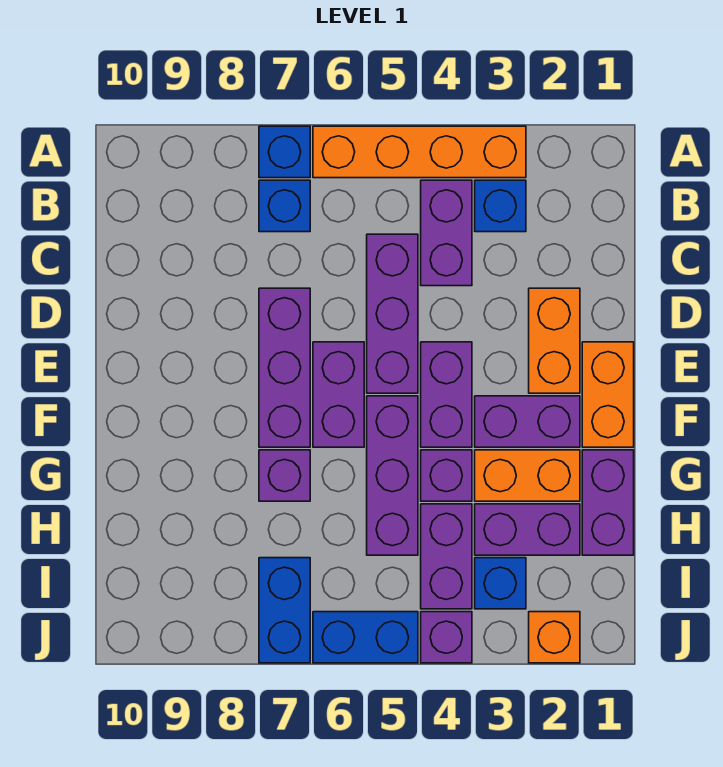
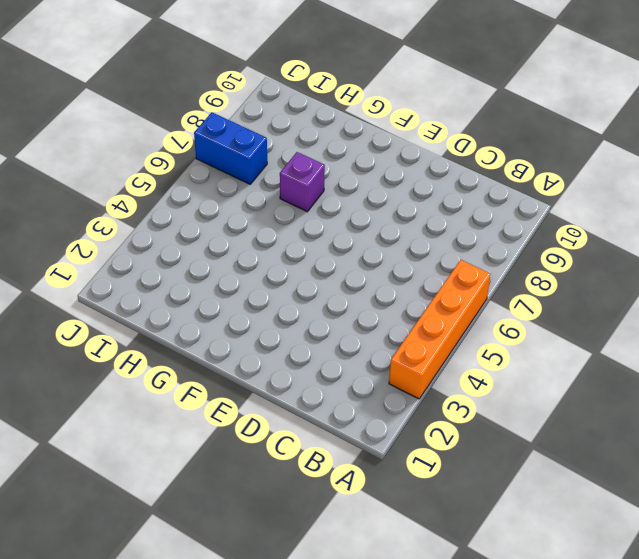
none -> blue 1x1 brick [259,126,310,178]
none -> blue 1x1 brick [475,180,526,232]
none -> purple 1x2 brick [421,180,472,286]

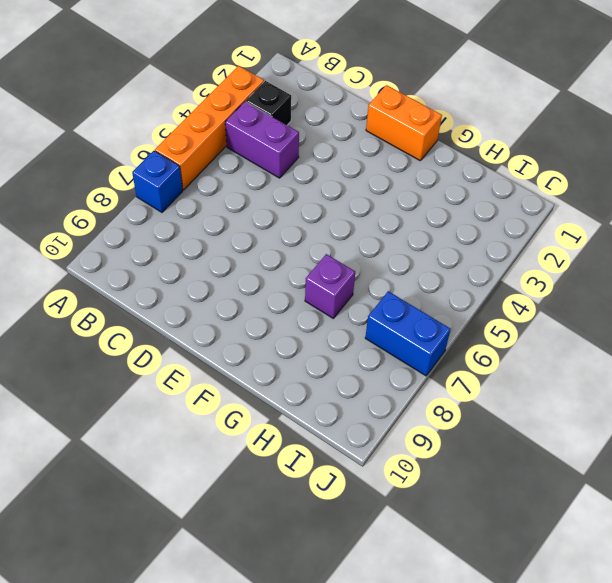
black 1x1 brick [246,81,291,125] -> blue 1x1 brick [475,180,526,232]
none -> blue 1x1 brick [259,180,310,232]
none -> purple 1x3 brick [367,234,418,393]
none -> orange 1x2 brick [529,288,580,393]

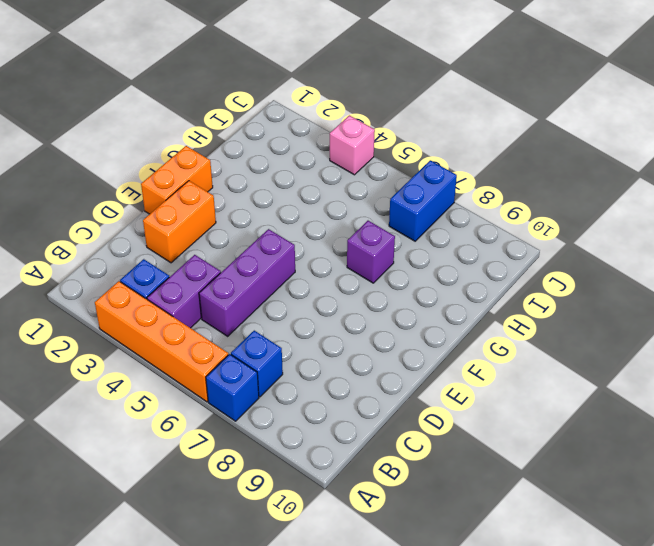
pink 1x1 brick [330,116,375,175] -> purple 1x1 brick [421,612,472,663]
none -> purple 1x3 brick [259,288,310,447]
none -> purple 1x2 brick [421,342,472,447]
none -> purple 1x2 brick [313,342,364,447]

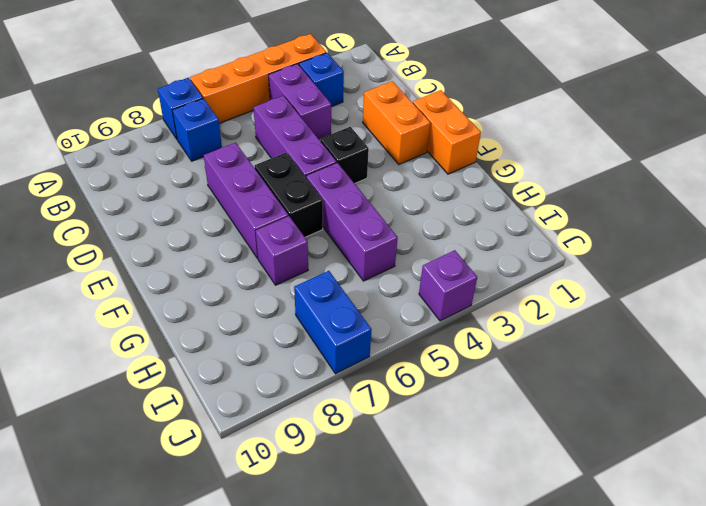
black 1x1 brick [320,127,369,184] -> purple 1x2 brick [421,342,472,447]
black 1x2 brick [255,153,323,237] -> purple 1x2 brick [313,342,364,447]
none -> purple 1x2 brick [475,396,580,447]
none -> purple 1x2 brick [582,450,634,555]
none -> orange 1x2 brick [475,450,580,501]

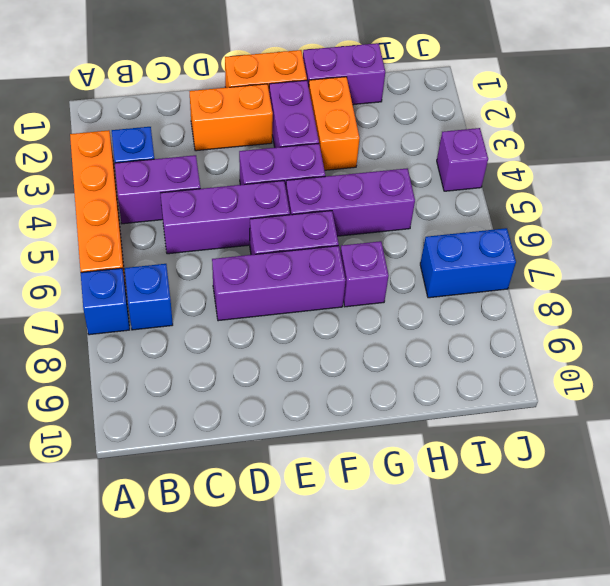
none -> purple 1x1 brick [421,450,472,501]
none -> purple 1x2 brick [475,504,580,555]
none -> purple 1x2 brick [421,504,472,609]

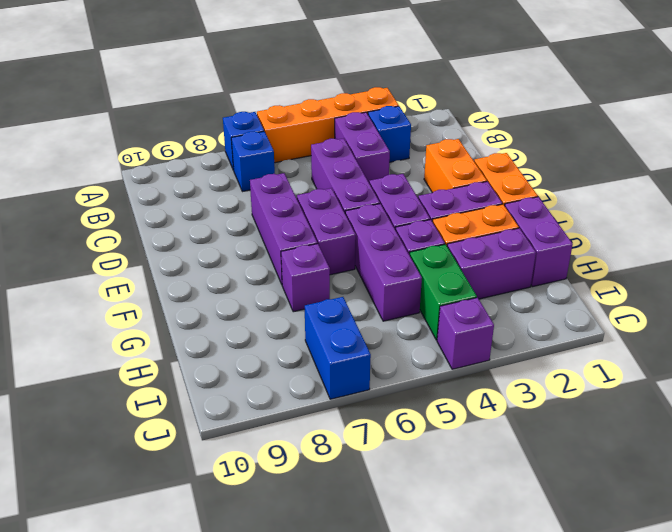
green 1x2 brick [410,244,477,340] -> purple 1x2 brick [421,504,472,609]
none -> blue 1x1 brick [475,558,526,609]
none -> orange 1x1 brick [529,612,580,663]
none -> blue 1x2 brick [313,612,418,663]

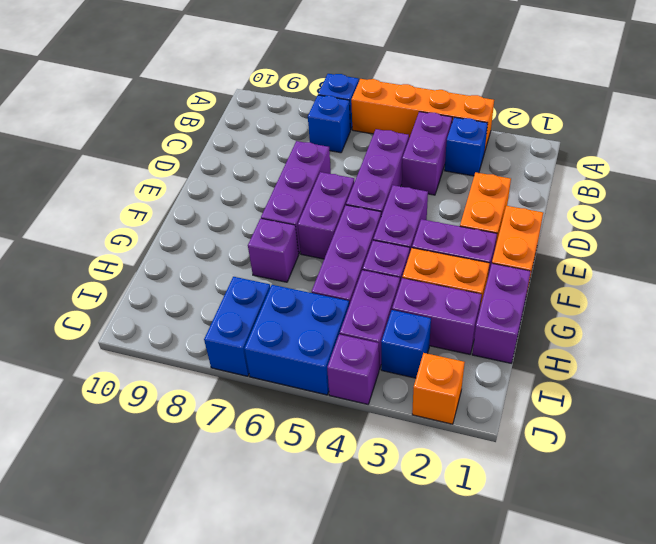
blue 2x2 brick [244,285,349,395] -> blue 1x2 brick [313,612,418,663]

